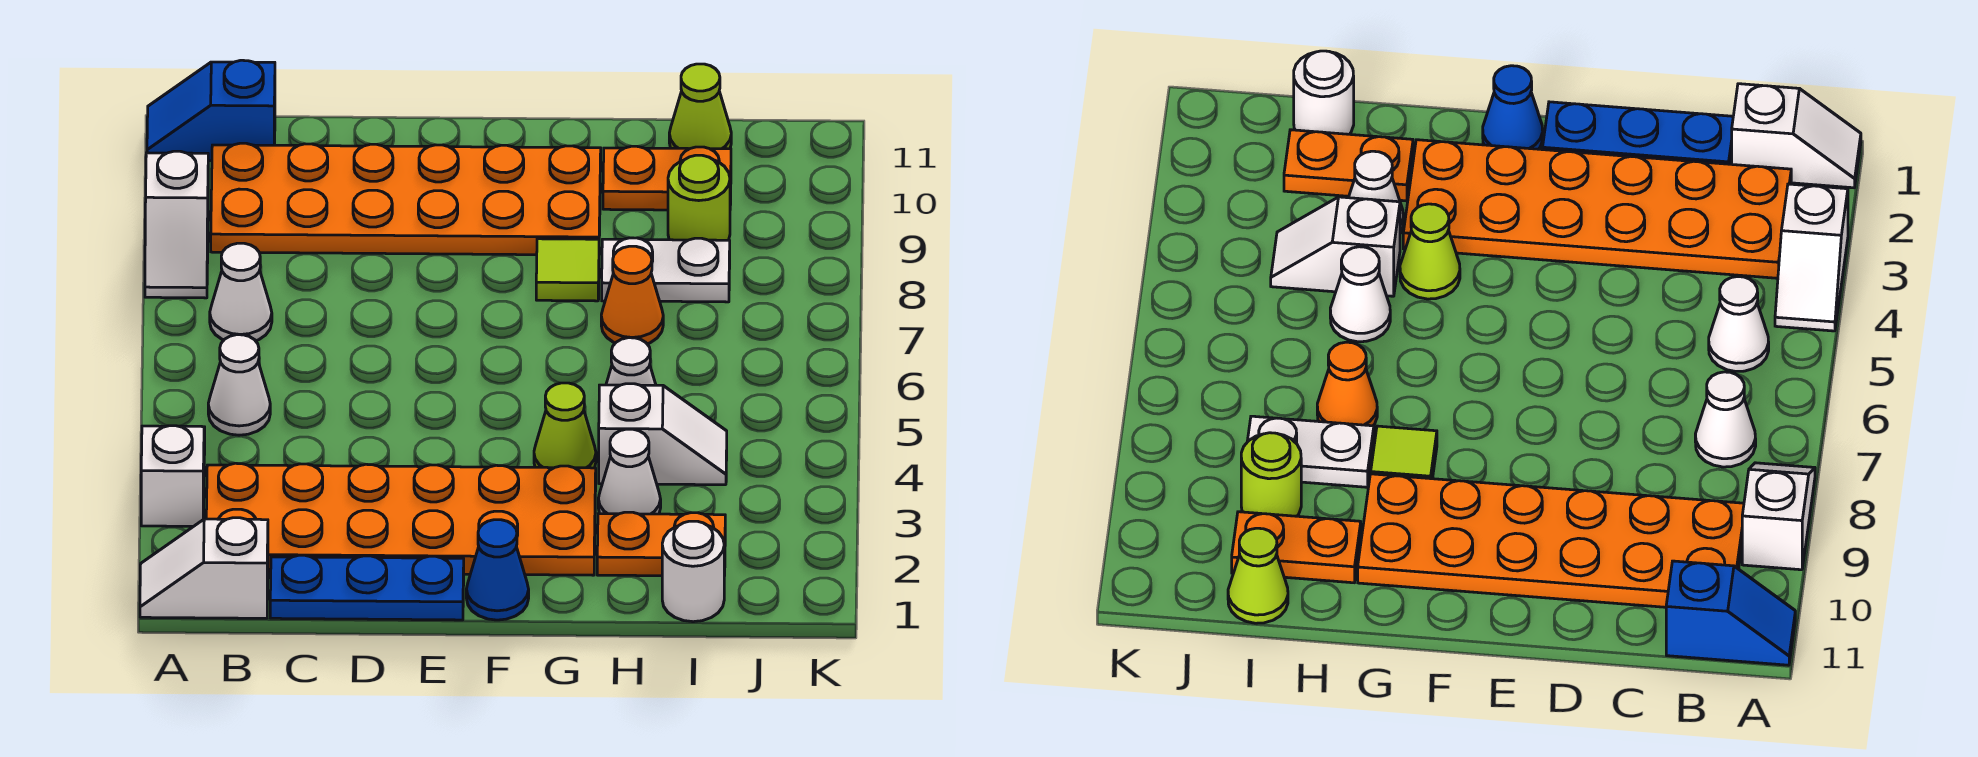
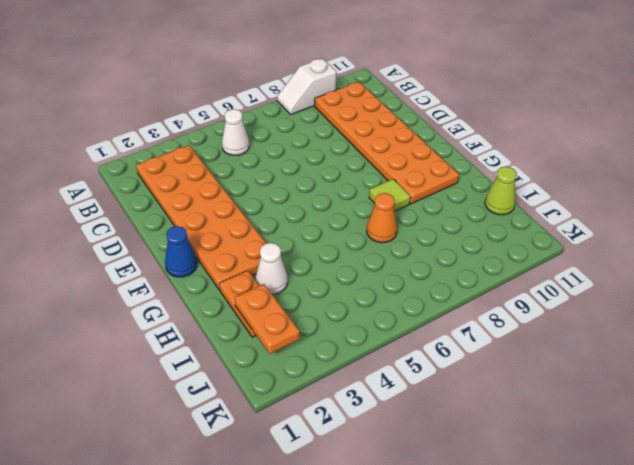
orange 1x2 plate [235,284,300,354] -> orange 1x2 plate moved to [603,146,731,210]
none -> white 1x2 slope [140,518,268,618]
none -> white 1x2 slope [141,426,205,526]
none -> blue 1x2 slope [147,60,275,161]

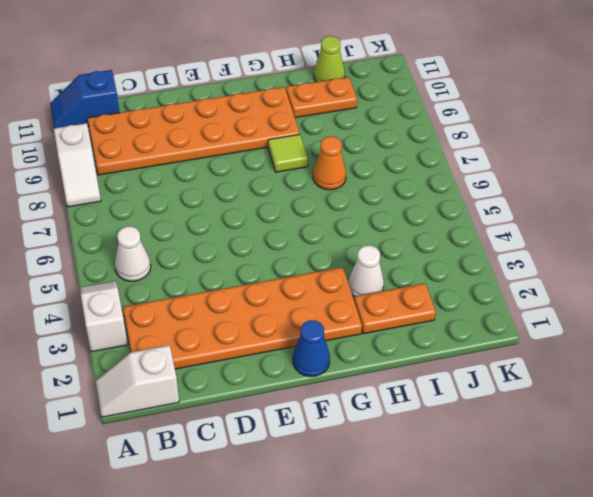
none -> white 1x1 cone [210,243,272,341]
none -> blue 1x3 plate [270,555,464,620]
none -> lime 1x1 cone [534,383,596,468]

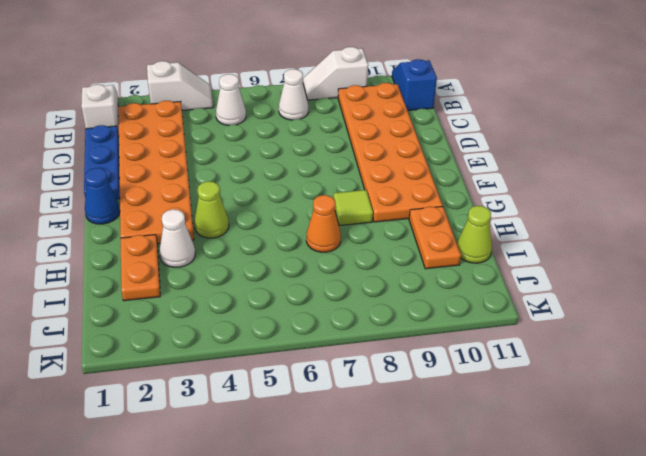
none -> white 1x2 slope [599,384,727,485]
none -> white 1x1 cone [606,338,656,385]
none -> white 1x2 plate [602,238,730,302]

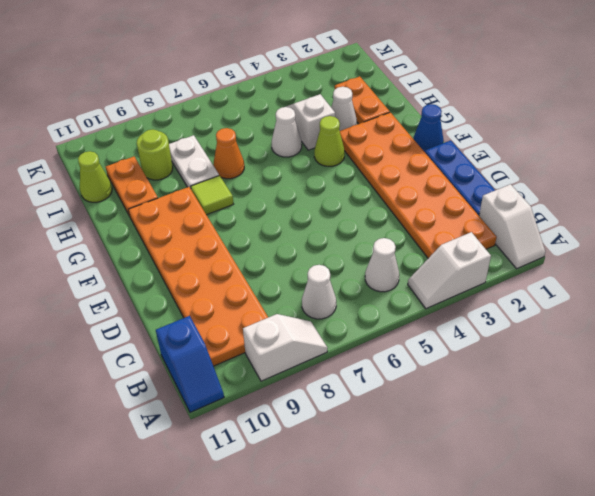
none -> white 1x1 round brick [662,521,724,622]

